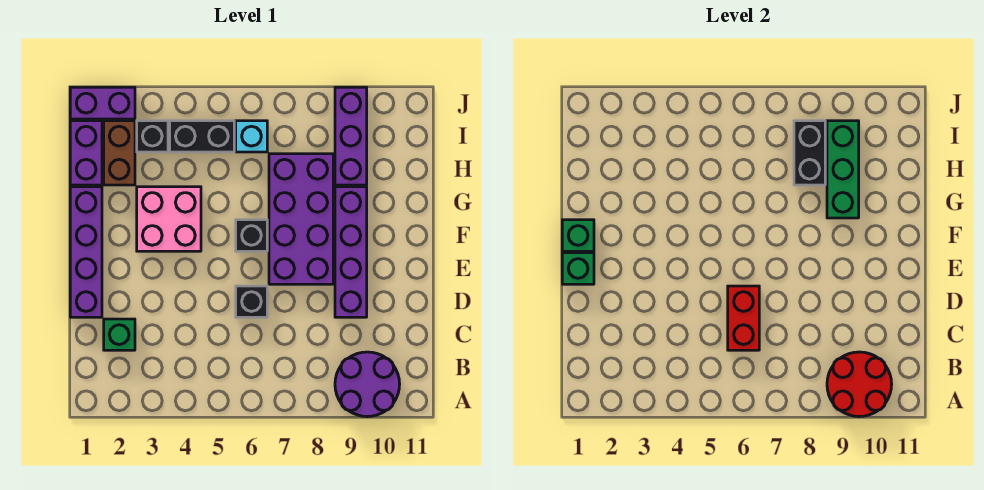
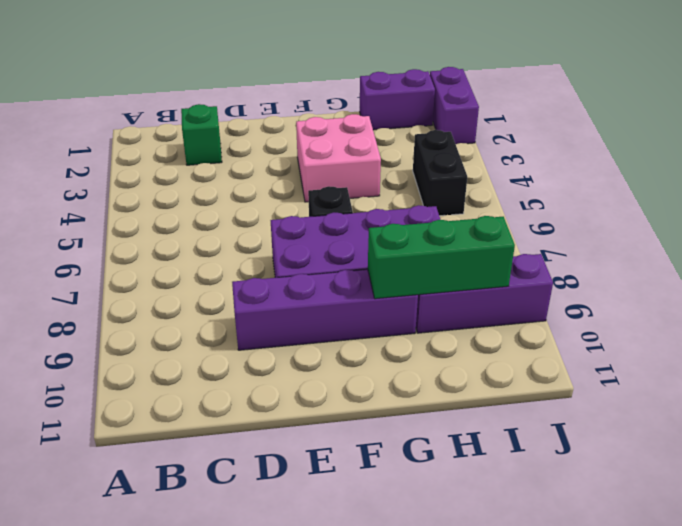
none -> purple 2x2 round brick [335,352,400,417]
none -> purple 1x4 brick [70,187,102,317]
none -> black 1x1 brick [236,286,267,317]

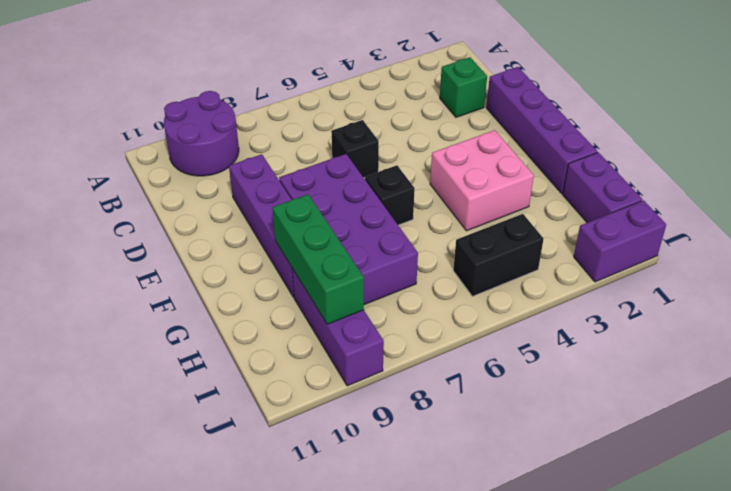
none -> brown 1x2 brick [104,121,135,185]
none -> black 1x1 brick [137,121,168,152]
none -> cyan 1x1 brick [236,121,267,152]

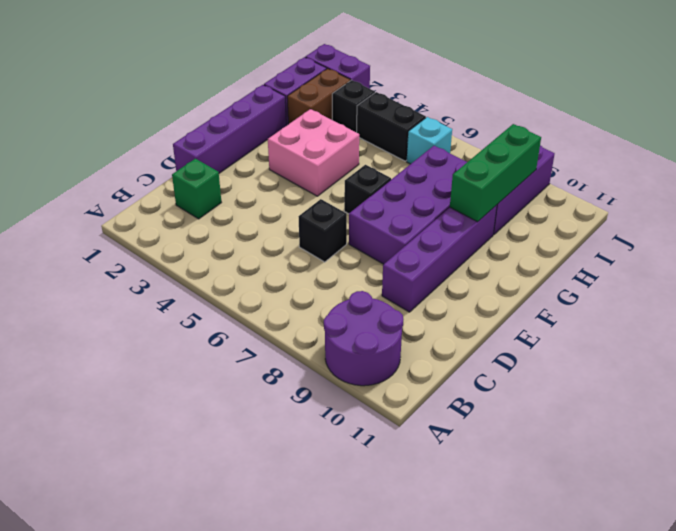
none -> red 2x2 round brick [827,352,892,417]
none -> red 1x2 brick [728,286,759,350]
none -> green 1x1 brick [562,253,594,284]

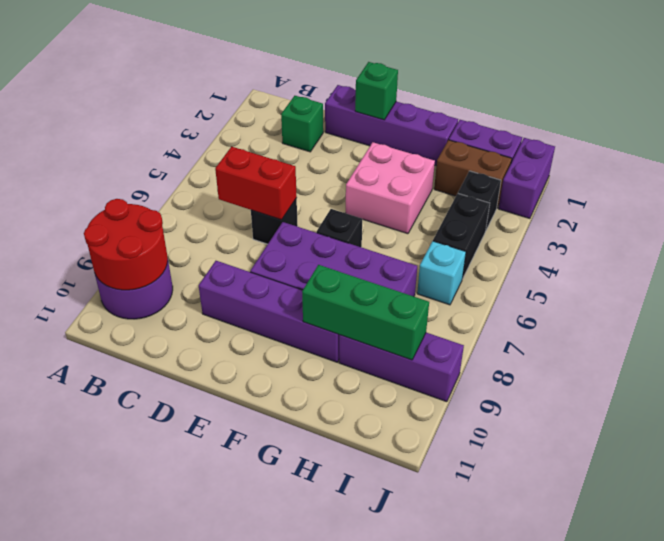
none -> green 1x1 brick [562,220,594,251]
none -> black 1x2 brick [794,121,825,185]

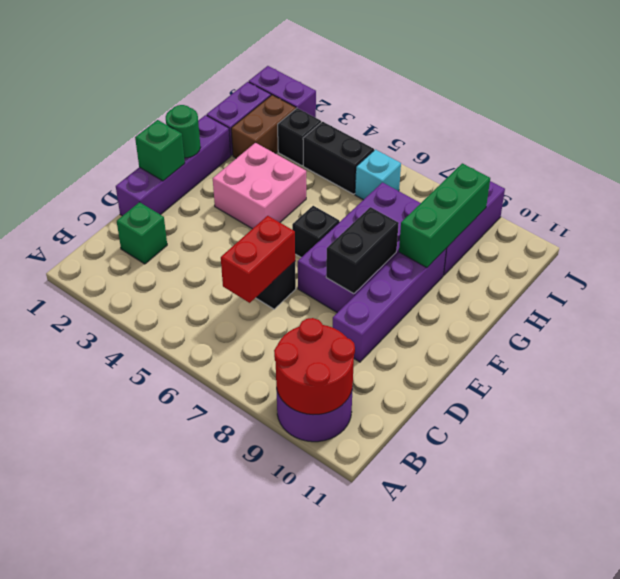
black 1x2 brick [326,207,399,294] -> black 1x2 brick moved to [794,121,825,185]
green 1x1 round brick [166,105,201,158] -> green 1x1 brick [562,220,594,251]

